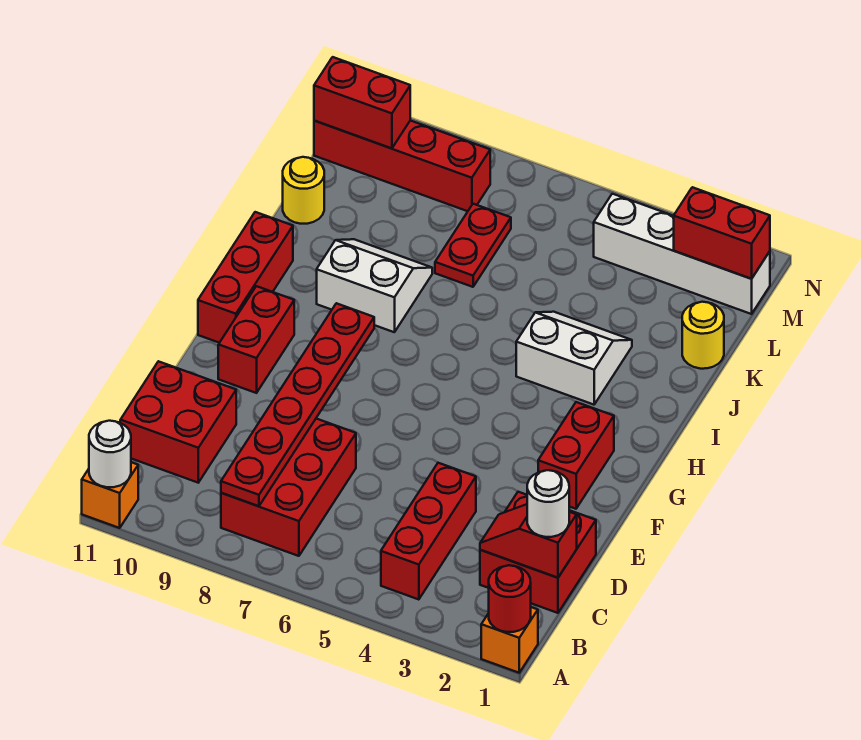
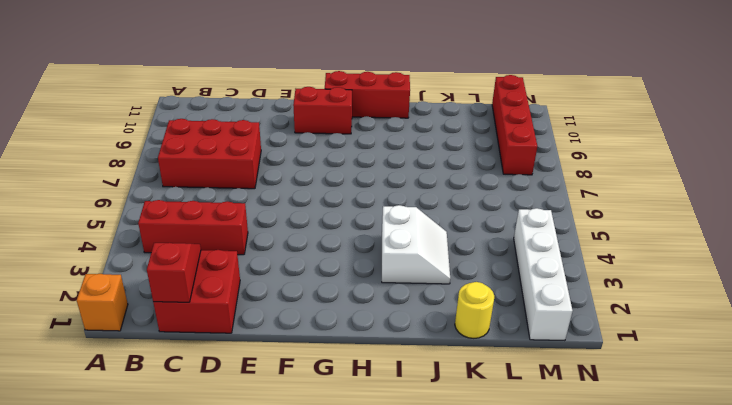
none -> orange 1x1 brick [82,462,138,528]
none -> red 2x2 brick [120,361,236,483]
none -> red 1x2 brick [538,402,614,509]

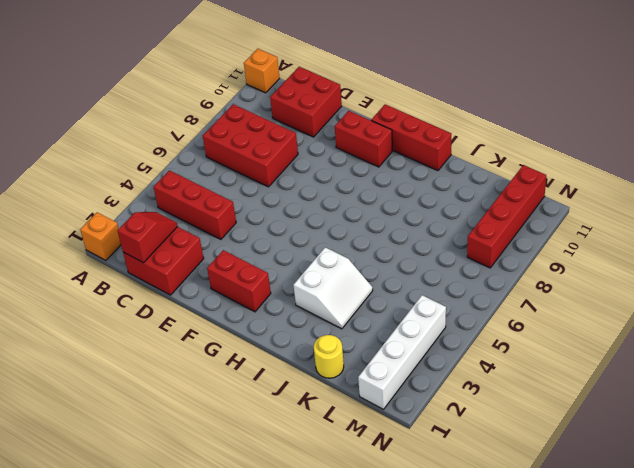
none -> white 2x2 slope [317,239,432,332]
none -> red 1x2 plate [435,204,511,287]
none -> yellow 1x1 round brick [283,157,324,224]

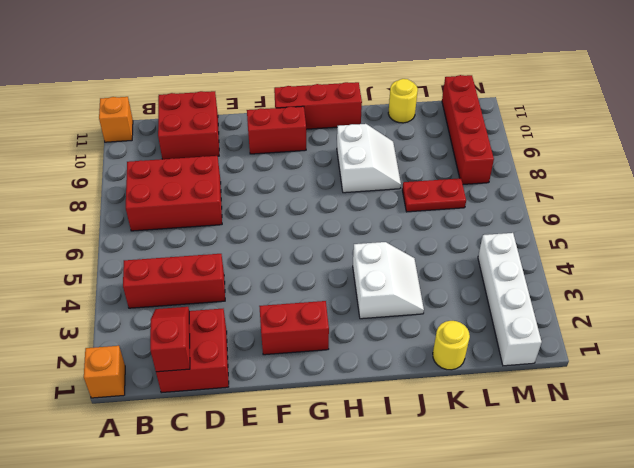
none -> red 1x1 round brick [489,565,531,632]
none -> white 1x1 round brick [89,421,131,487]
none -> red 1x6 plate [221,303,374,506]

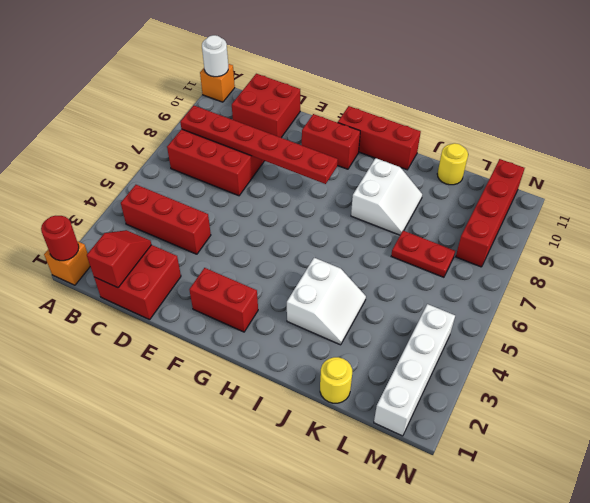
none -> red 1x2 brick [674,187,770,279]
none -> red 1x2 brick [314,57,410,149]
none -> white 1x1 round brick [527,470,569,537]

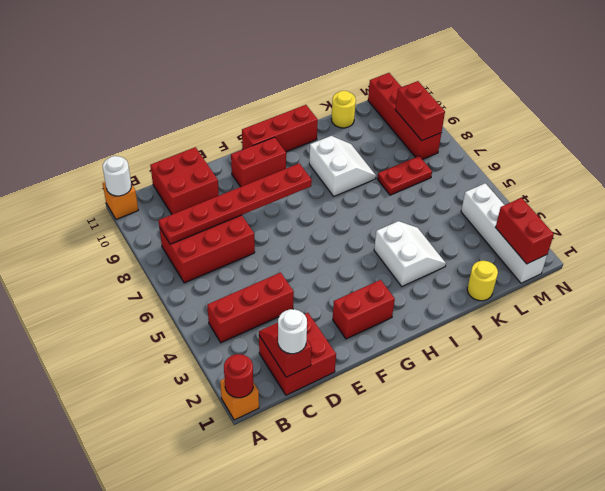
red 1x2 brick [396,81,445,140] -> red 1x2 brick moved to [314,57,410,149]

